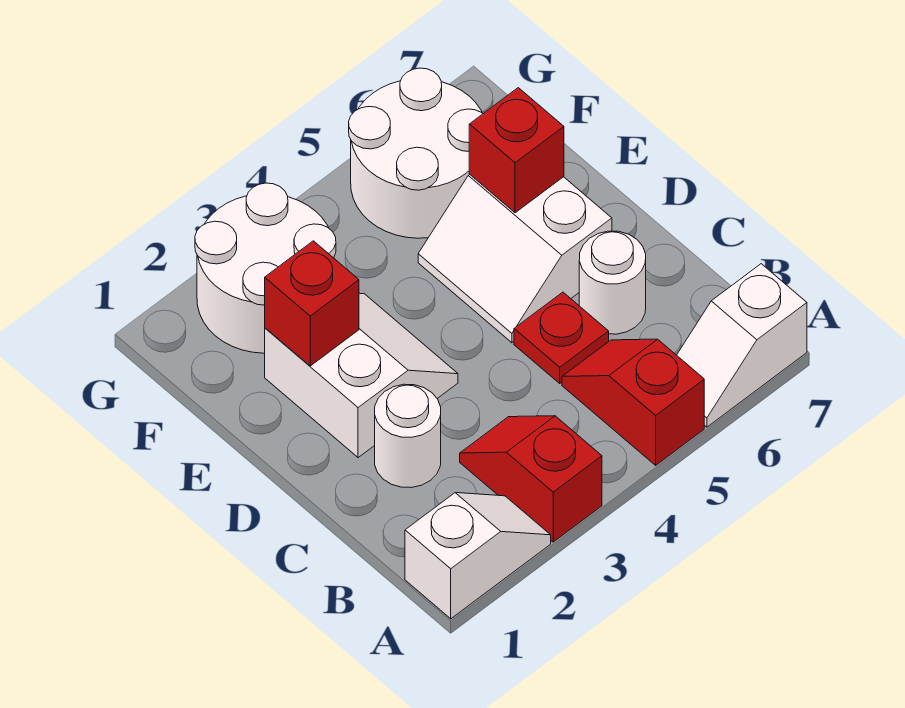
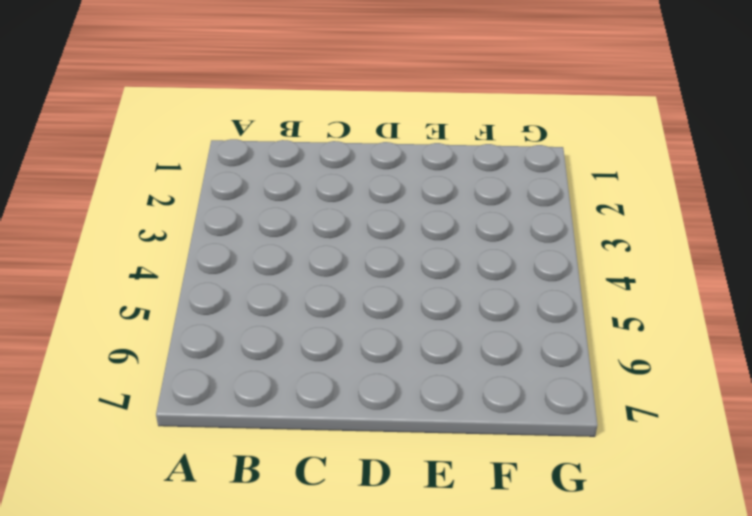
none -> white 1x2 slope [405,493,551,619]
none -> red 1x2 slope [460,416,602,542]
none -> red 1x2 slope [562,339,704,465]

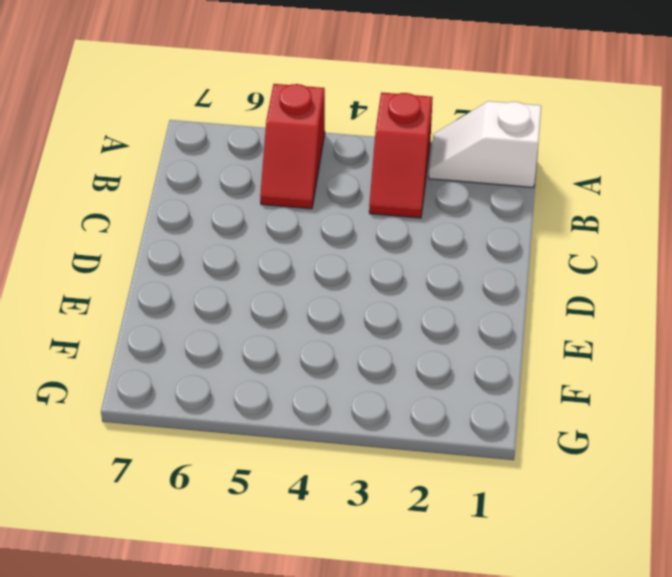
none -> white 1x2 slope [677,264,807,427]
none -> white 1x1 round brick [375,384,441,488]
none -> red 1x1 plate [514,292,609,383]

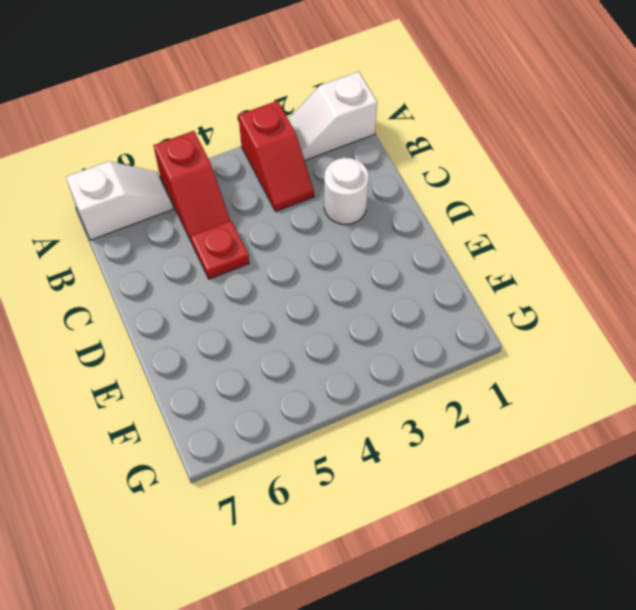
none -> white 1x1 round brick [579,231,646,334]
none -> white 2x2 slope [265,293,458,458]
none -> white 2x2 slope [418,175,612,343]

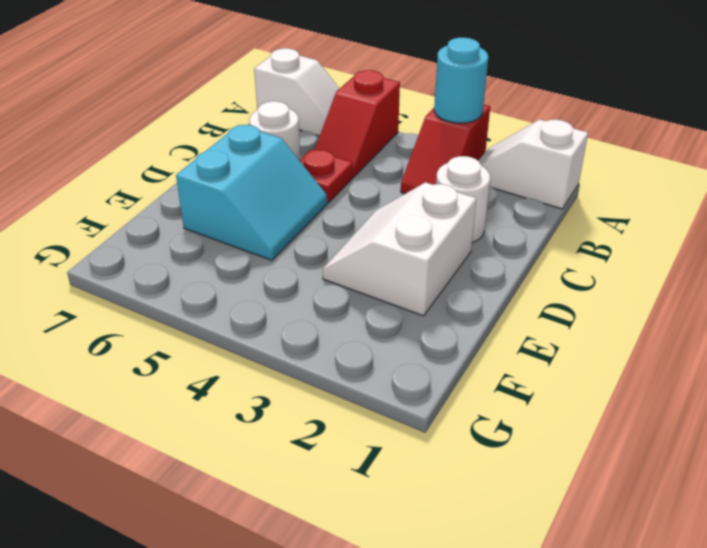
cyan 1x1 round brick [434,38,488,123] -> none
cyan 2x2 slope [176,125,327,260] -> white 2x2 slope [418,175,612,343]
none -> white 2x2 round brick [195,183,336,353]
none -> white 2x2 round brick [349,68,483,238]
none -> red 1x1 brick [265,241,359,366]

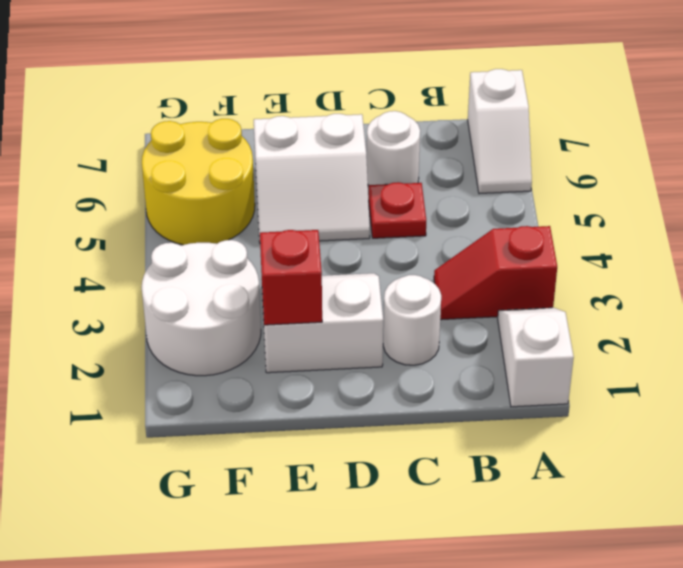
yellow 2x2 round brick [142,119,255,245] -> white 2x2 round brick [349,68,483,238]
none -> red 1x2 slope [562,339,704,465]
none -> red 1x1 brick [469,88,564,213]

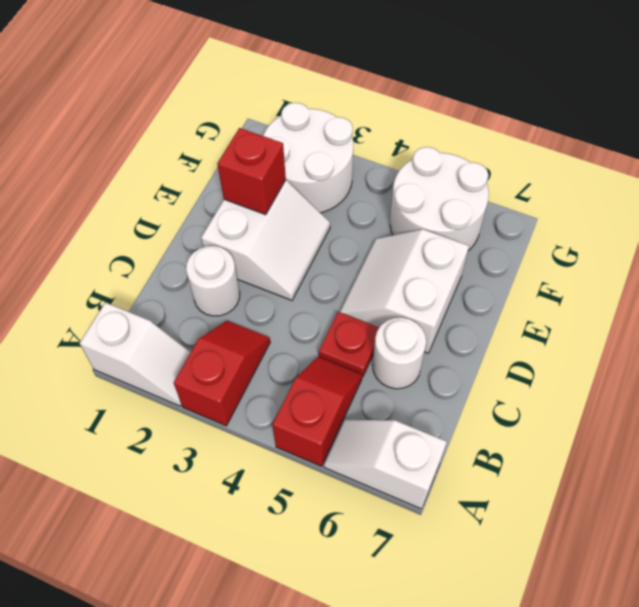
none -> red 1x1 brick [469,88,564,213]

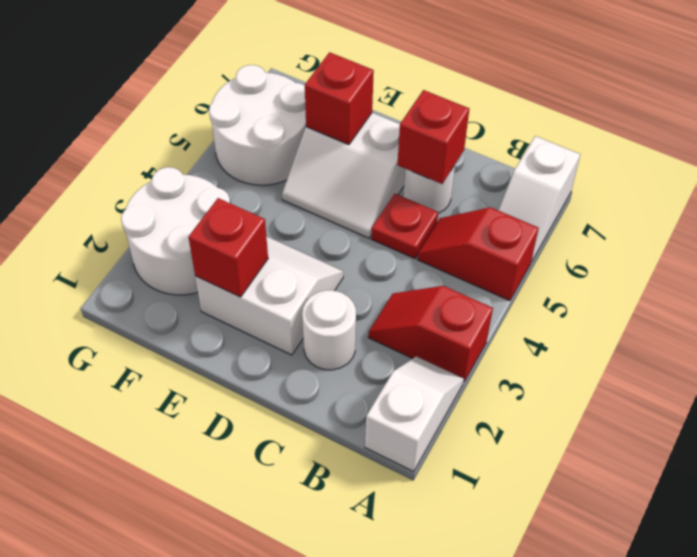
red 1x1 brick [397,90,469,184] -> none

